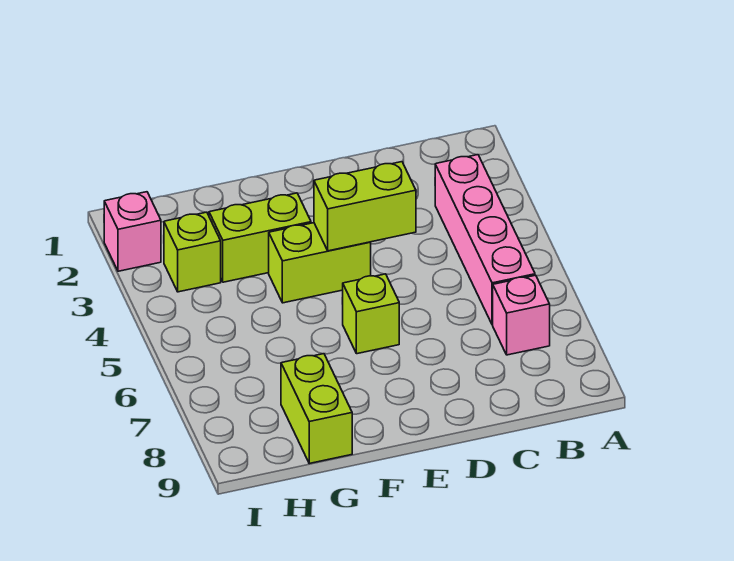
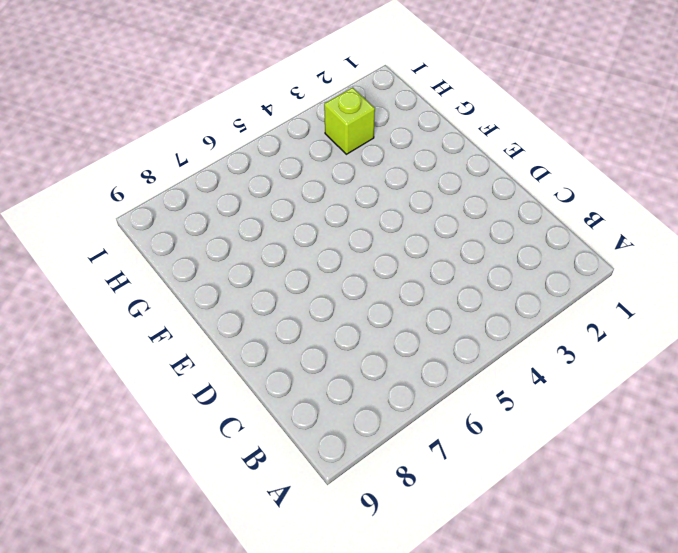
none -> pink 1x4 brick [435,155,535,325]
none -> pink 1x1 brick [493,275,550,355]

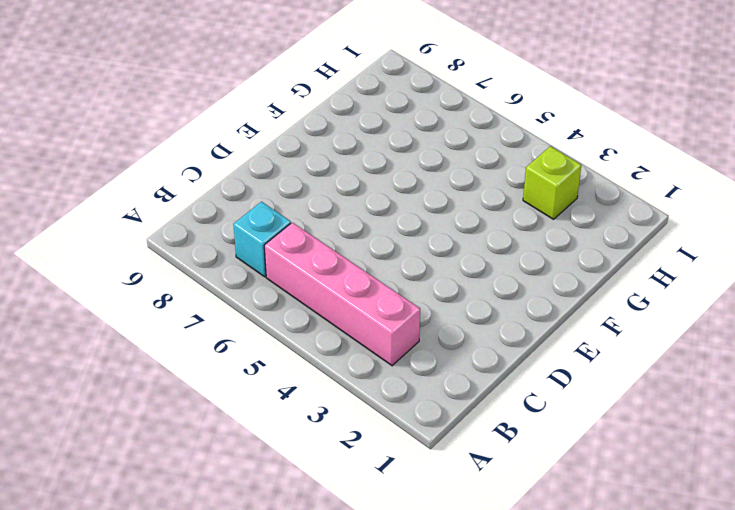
cyan 1x1 brick [233,202,291,277] -> pink 1x1 brick [493,275,550,355]
none -> lime 1x2 brick [269,223,371,303]
none -> lime 1x1 brick [343,274,399,354]

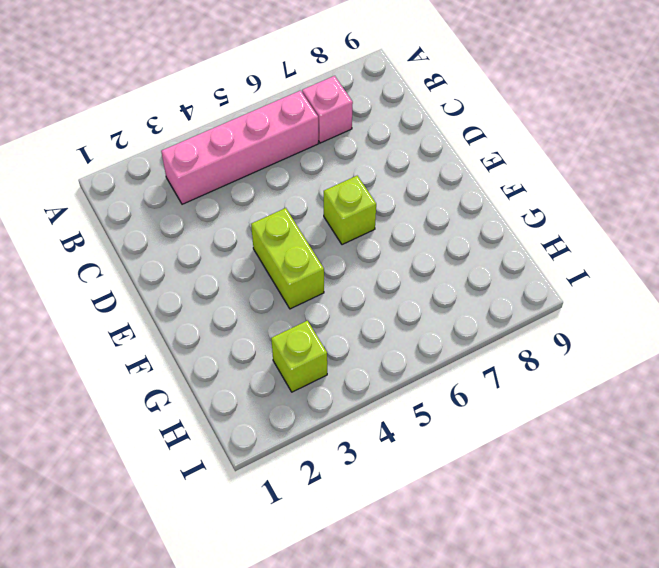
none -> lime 1x2 brick [209,193,311,282]
none -> lime 1x2 brick [281,354,352,463]

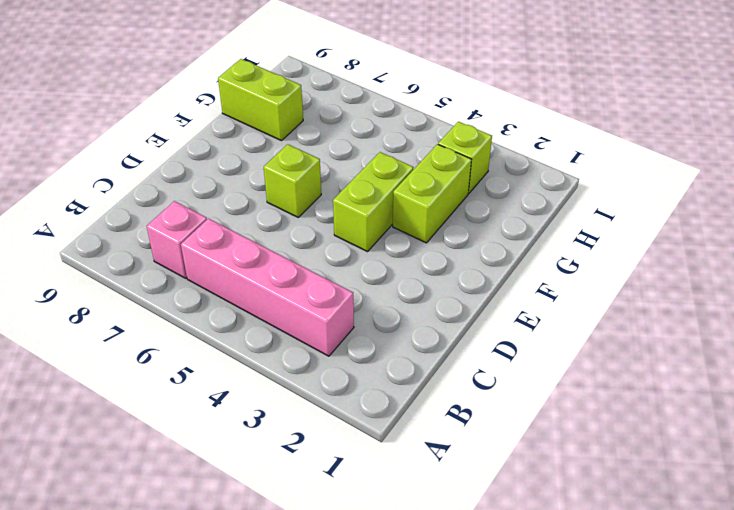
none -> pink 1x1 brick [104,192,161,271]
none -> lime 1x2 brick [314,162,416,251]

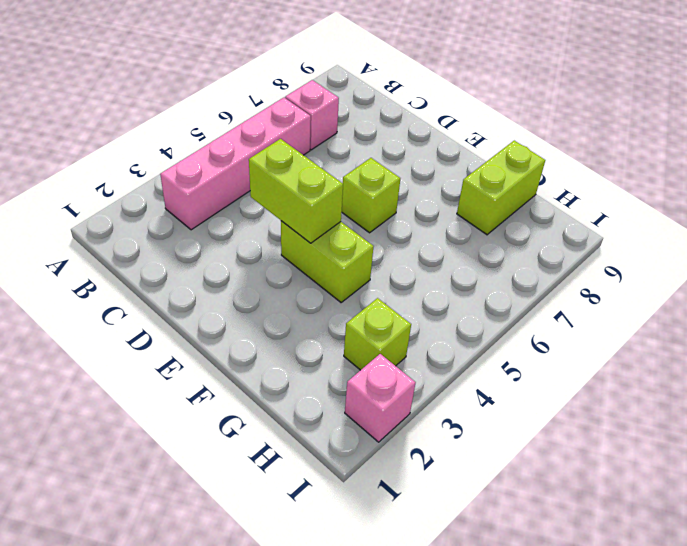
none -> lime 1x2 brick [209,193,311,282]

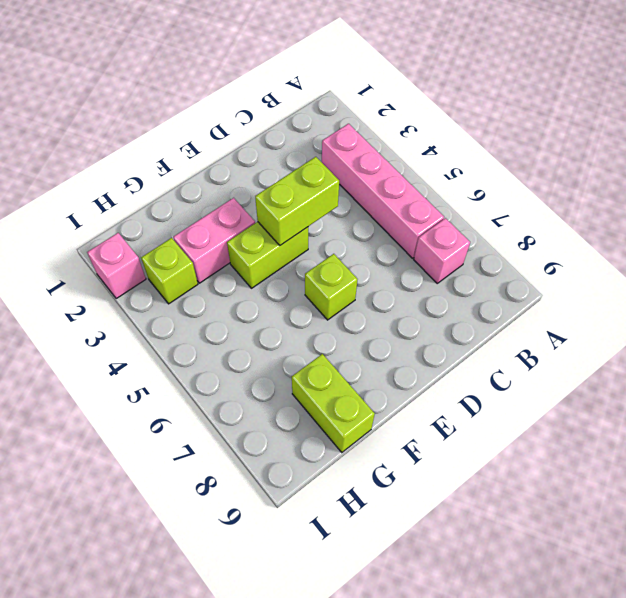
pink 1x2 brick [173,198,255,283] -> lime 1x2 brick [209,193,311,282]

